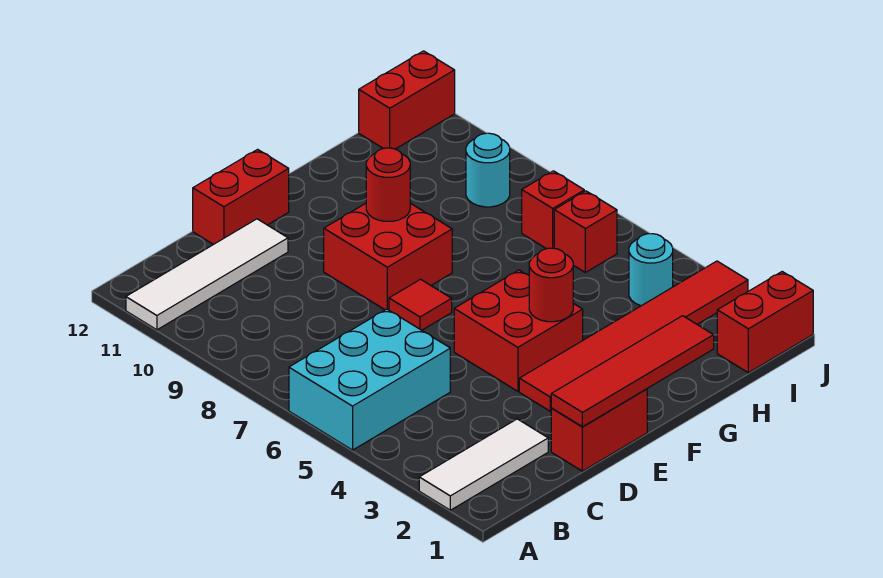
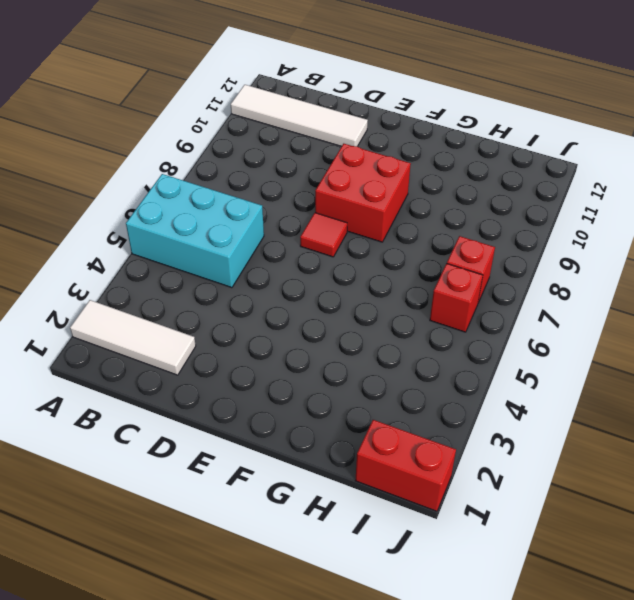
none -> red 1x2 brick [551,389,647,471]
none -> red 1x2 brick [193,149,289,245]
none -> red 1x6 tile [519,261,748,411]

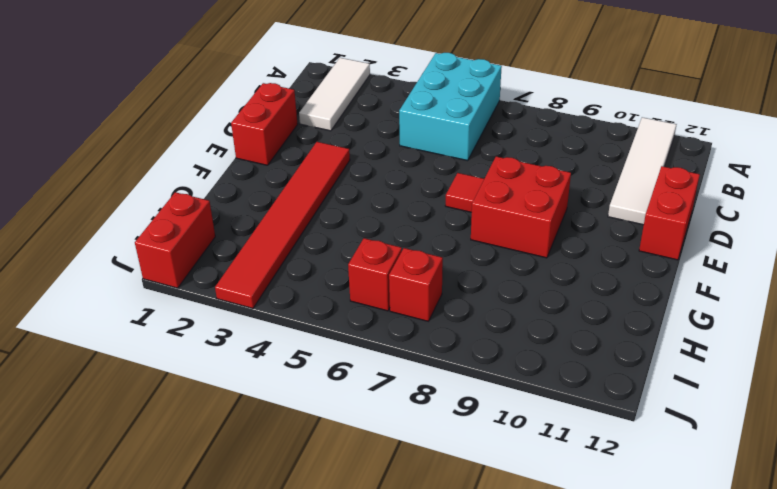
none -> red 2x2 brick [454,270,583,391]
none -> cyan 1x1 round brick [629,234,673,306]
none -> cyan 1x1 round brick [466,133,510,207]

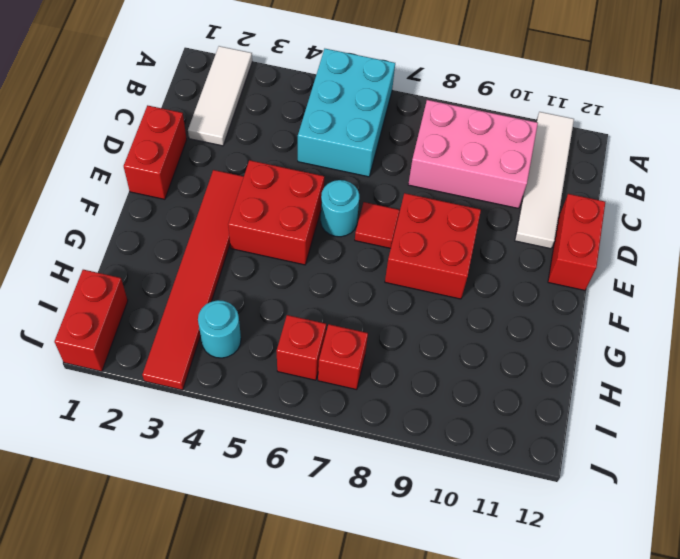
pink 2x3 brick [408,100,538,208] -> none
cyan 1x1 round brick [321,180,359,237] -> cyan 1x1 round brick moved to [466,133,510,207]
none -> red 1x2 brick [359,51,455,149]
none -> red 1x4 tile [551,316,714,427]
none -> red 1x1 round brick [529,248,573,322]

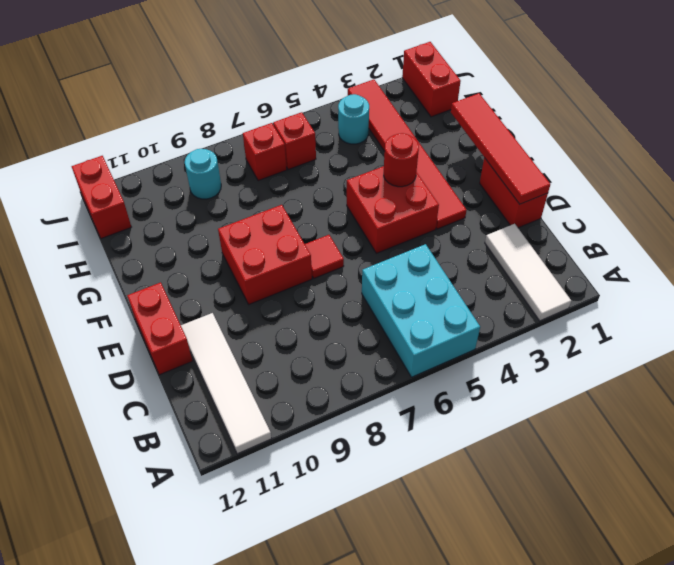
none -> red 1x1 round brick [366,148,410,221]

